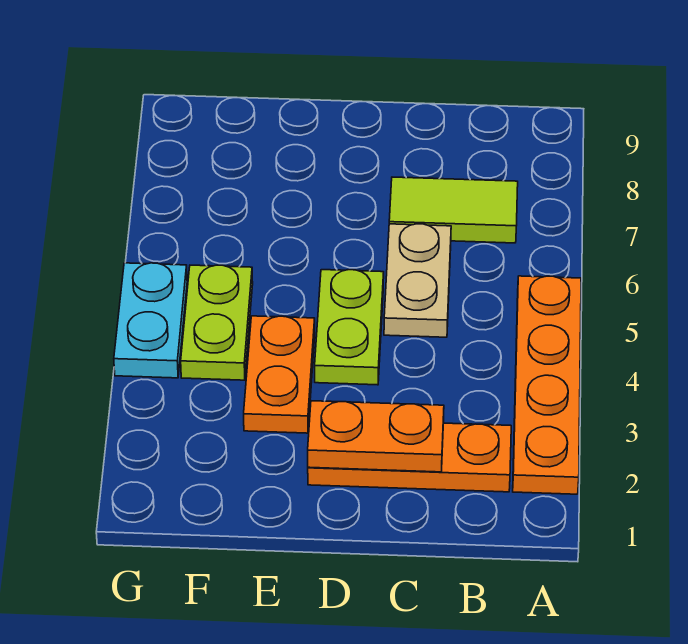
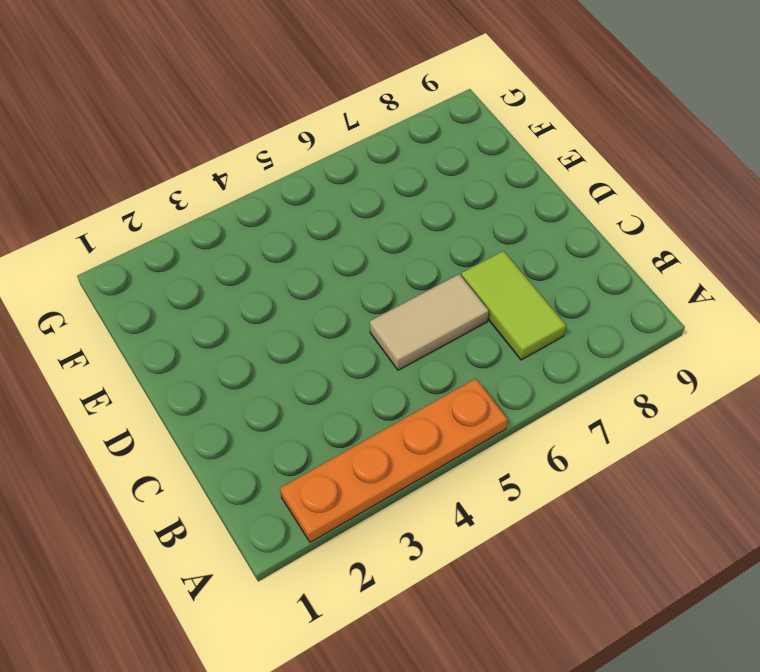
tan 1x2 tile [370,274,489,370] -> tan 1x2 plate [384,224,451,337]
none -> orange 1x3 plate [308,423,511,492]
none -> lime 1x2 plate [315,270,384,385]

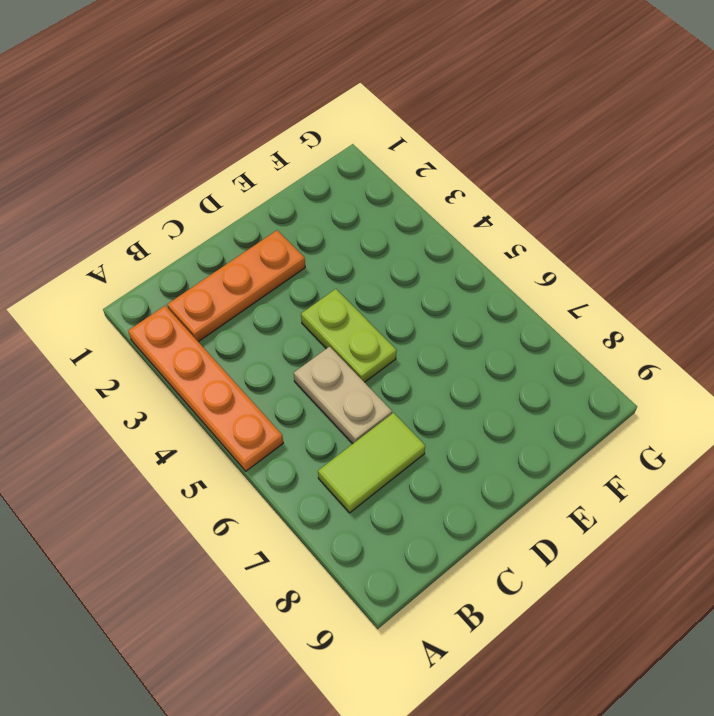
none -> orange 1x2 plate [244,316,315,433]
none -> lime 1x2 plate [181,265,253,380]

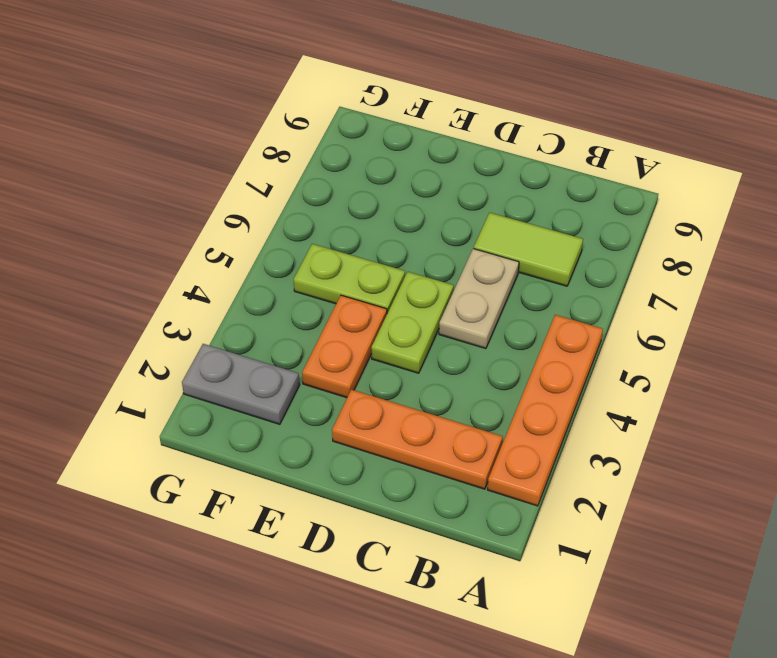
lime 1x2 plate [294,244,405,313] -> lime 1x2 plate turned to [181,265,253,380]
grey 1x2 plate [182,344,299,424] -> none
none -> cyan 1x2 plate [114,263,187,378]
none -> orange 1x2 plate [308,401,444,472]

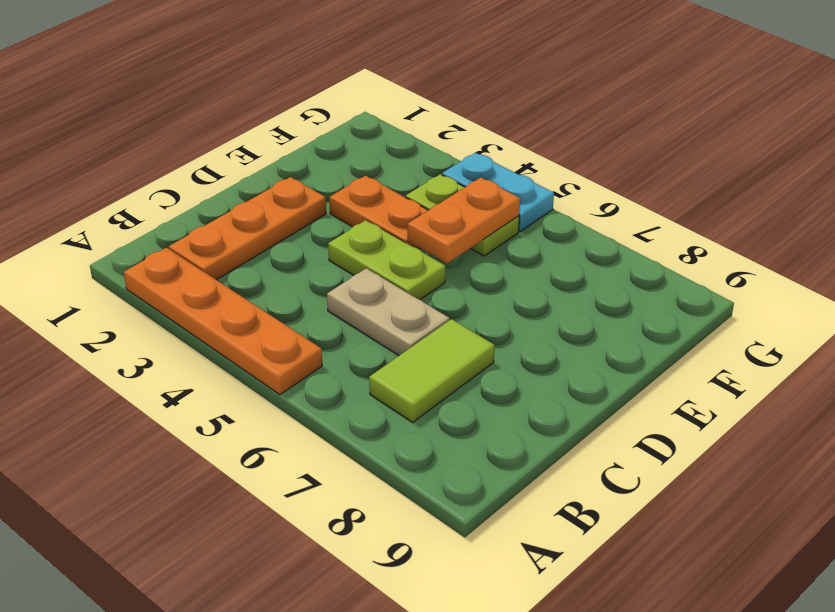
orange 1x2 plate [408,177,520,263] -> orange 1x2 plate moved to [308,401,444,472]

